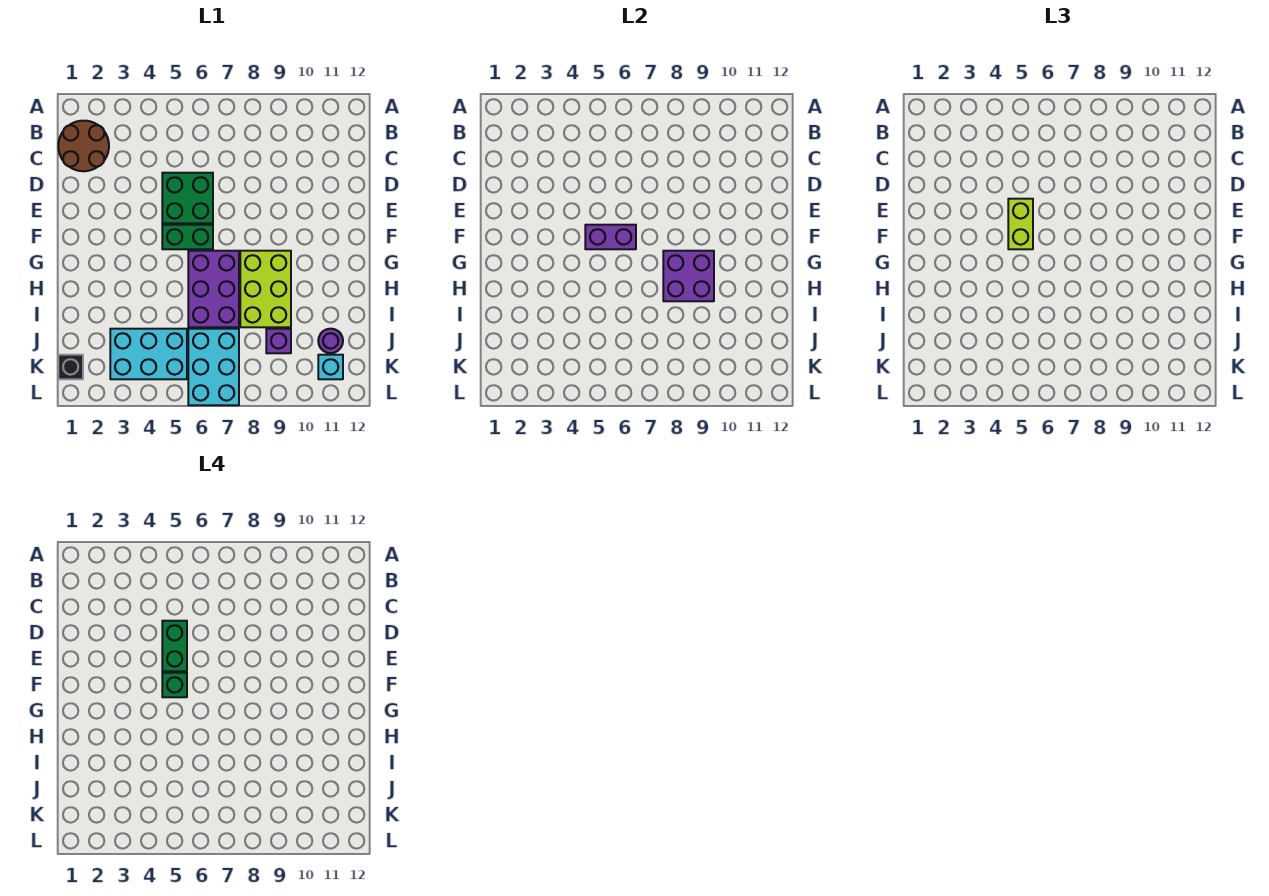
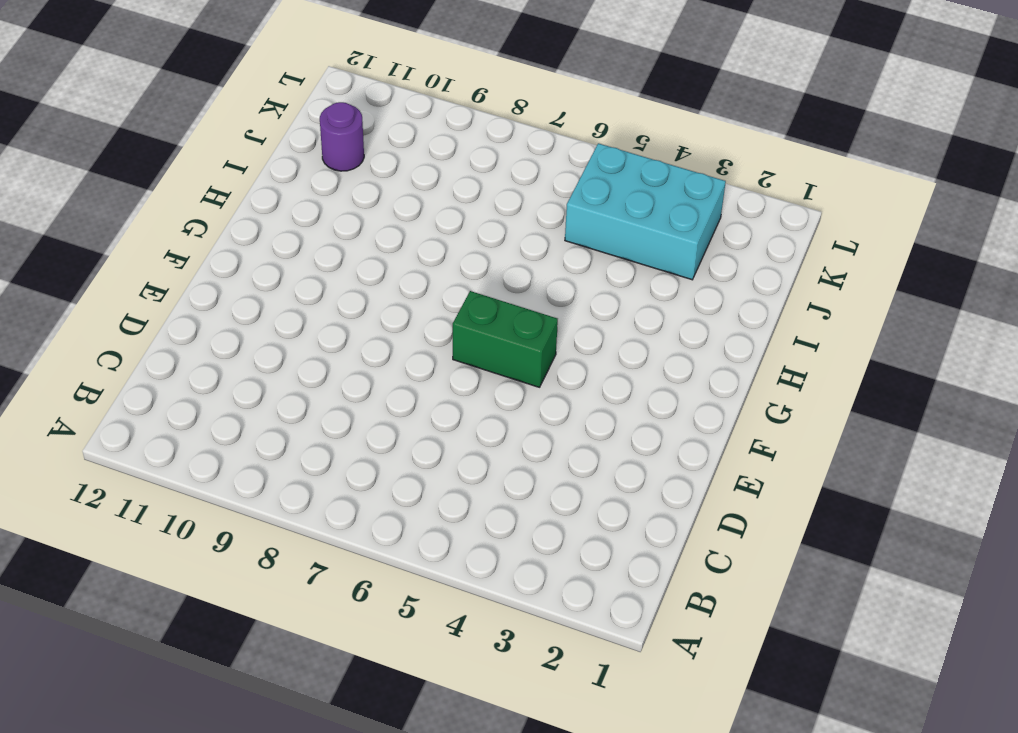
none -> brown 2x2 round brick [58,121,109,171]
none -> green 2x2 brick [162,173,213,223]
none -> purple 2x3 brick [188,251,239,327]

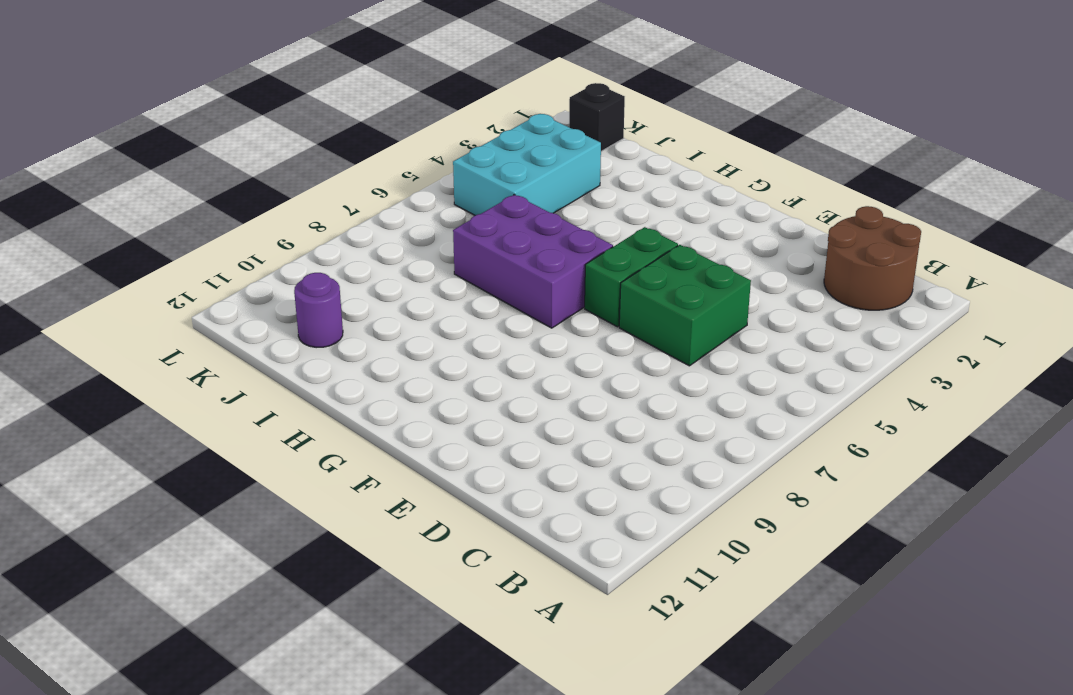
none -> lime 2x3 brick [240,251,291,327]
none -> cyan 2x3 brick [188,329,239,405]
none -> purple 1x1 brick [266,329,291,353]

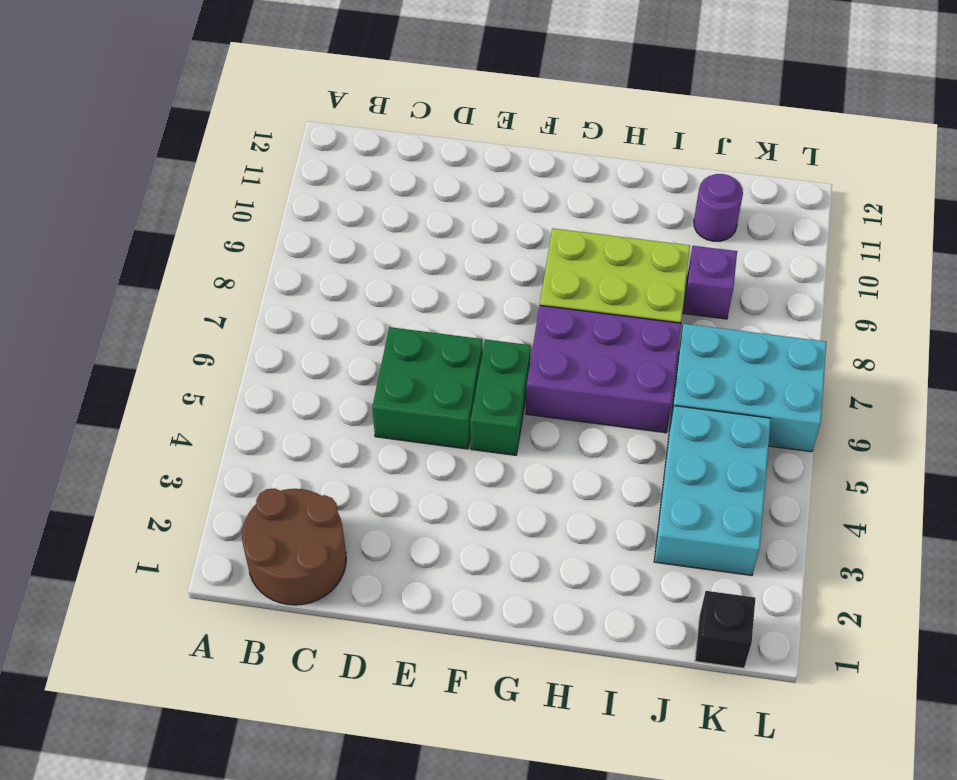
none -> cyan 1x1 brick [318,355,343,379]
none -> purple 1x2 brick [585,225,636,249]
none -> purple 2x2 brick [663,251,714,301]

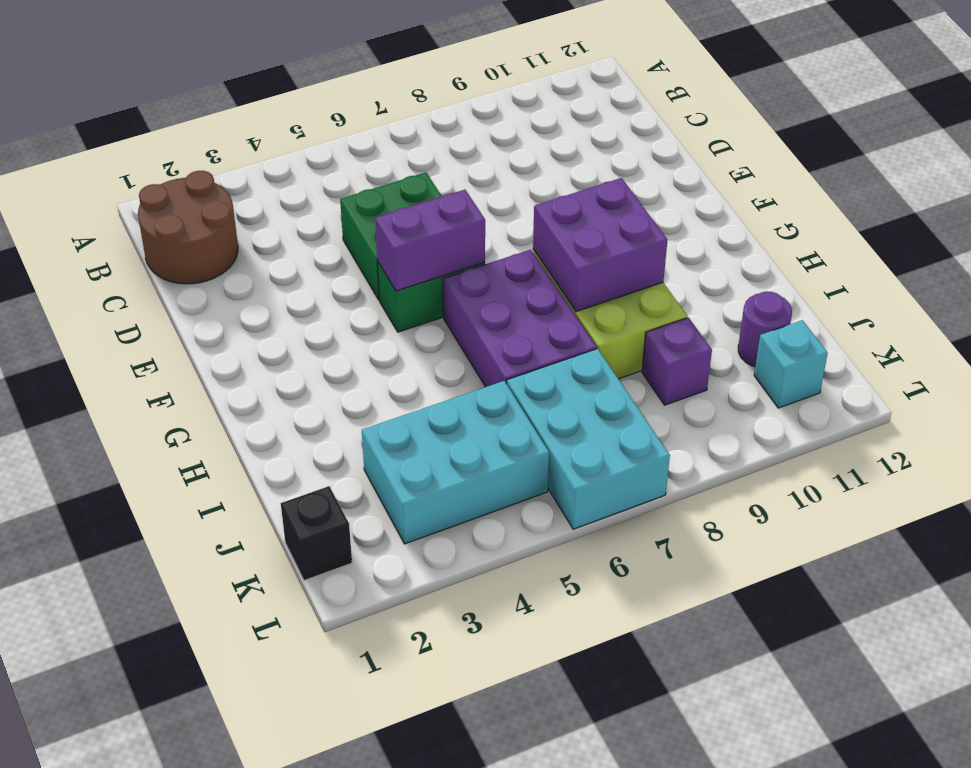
none -> lime 1x2 brick [1008,199,1033,249]
none -> green 1x2 brick [162,621,187,671]
none -> green 1x1 brick [162,673,187,697]

